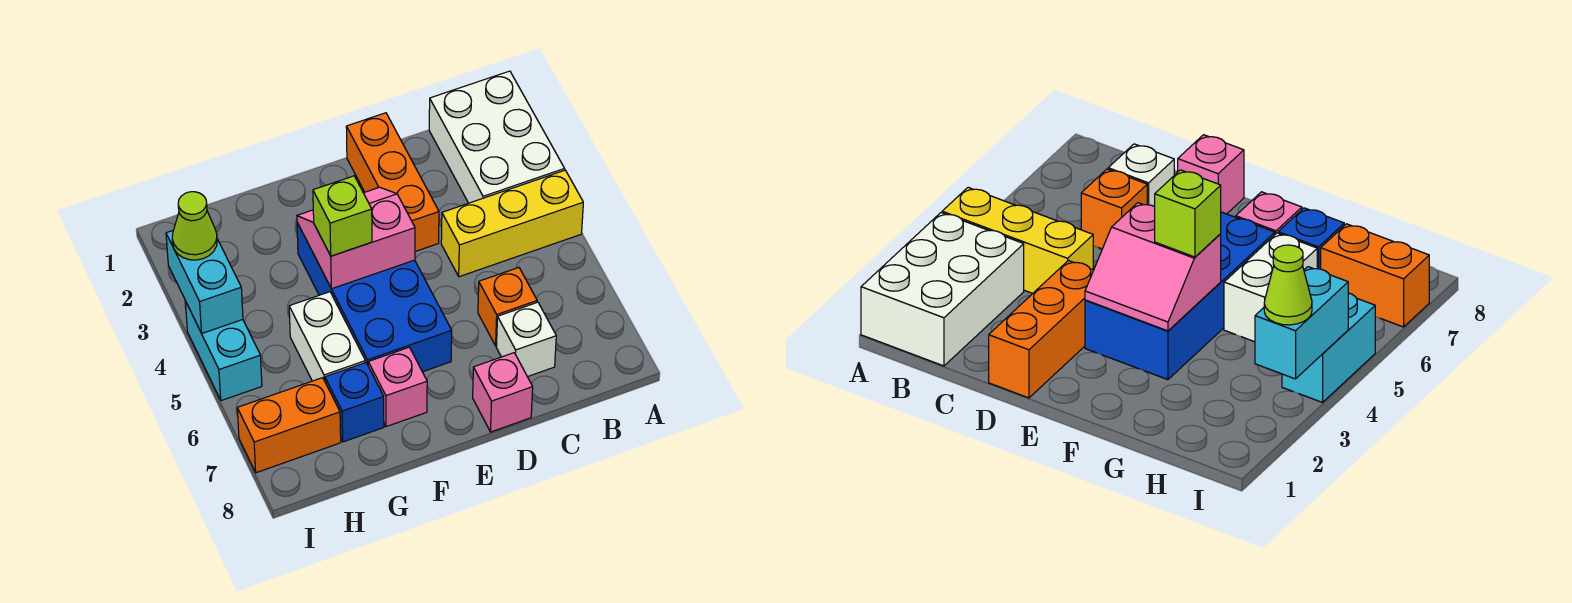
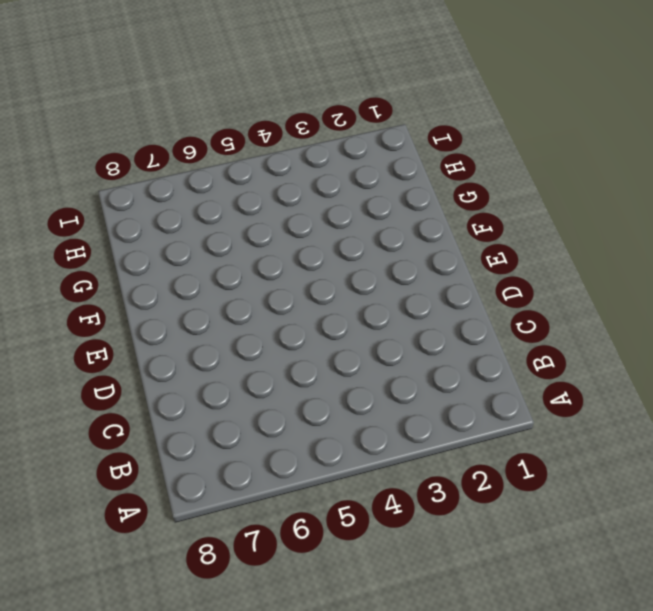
none -> white 2x3 brick [429,71,565,203]
none -> yellow 1x3 brick [441,170,583,277]
none -> orange 1x1 brick [478,268,537,346]

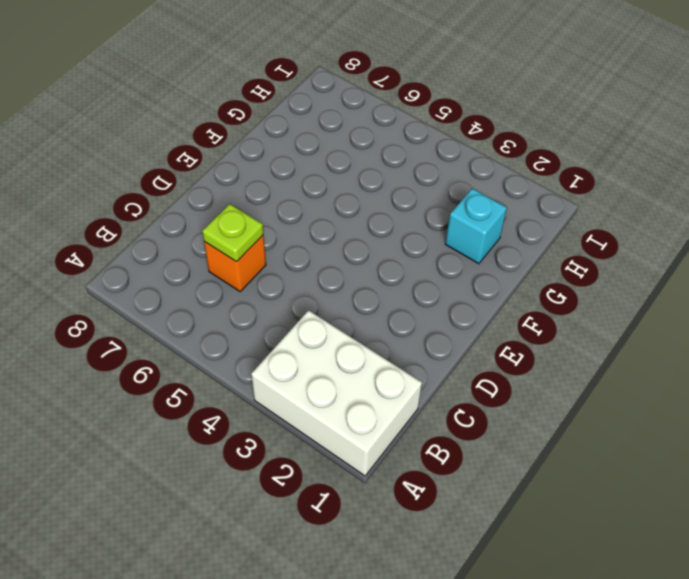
lime 1x1 plate [202,204,263,262] -> none
cyan 1x1 brick [445,188,507,264] -> none
none -> yellow 1x3 brick [441,170,583,277]
none -> white 1x1 brick [496,302,556,377]
none -> orange 1x3 brick [346,113,439,251]

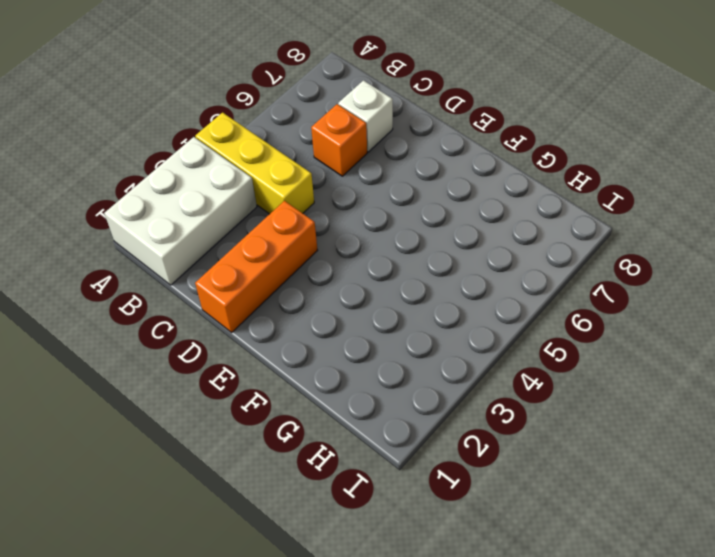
none -> pink 1x1 brick [473,353,533,432]
none -> blue 2x4 brick [297,223,452,372]
none -> pink 1x1 brick [368,347,427,427]

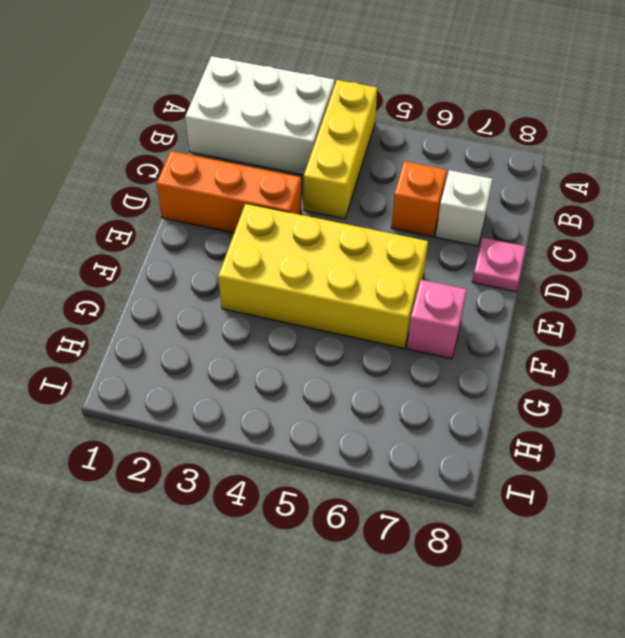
pink 1x1 plate [472,238,526,292] -> pink 1x1 brick [473,353,533,432]
yellow 2x4 brick [218,204,428,348] -> blue 2x4 brick [297,223,452,372]
none -> white 1x2 brick [289,292,365,381]
none -> blue 1x1 brick [325,362,384,442]
none -> orange 1x2 brick [237,378,341,473]

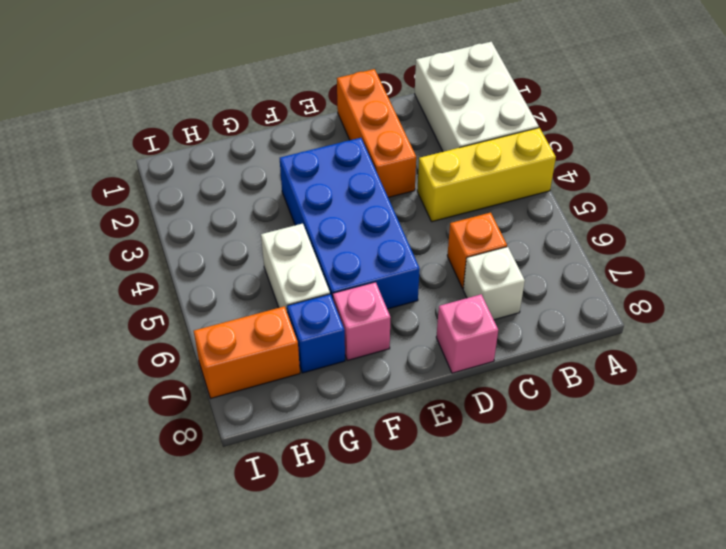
none -> cyan 1x2 brick [185,301,262,401]
none -> pink 2x2 slope [297,187,415,289]
none -> cyan 1x2 brick [166,231,243,333]

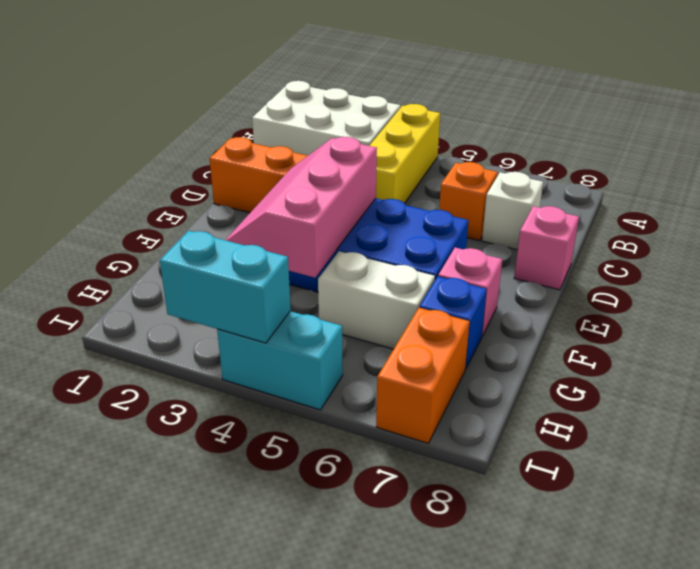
pink 2x3 slope [226,137,377,278] -> pink 2x2 slope [297,187,415,289]
none -> lime 1x1 brick [313,176,372,256]
none -> lime 1x1 cone [172,192,217,260]

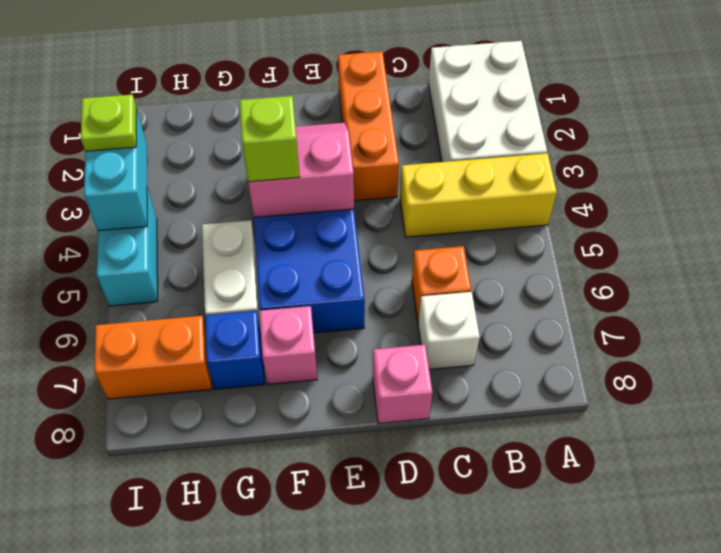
lime 1x1 plate [81,94,136,151] -> lime 1x1 cone [172,192,217,260]

